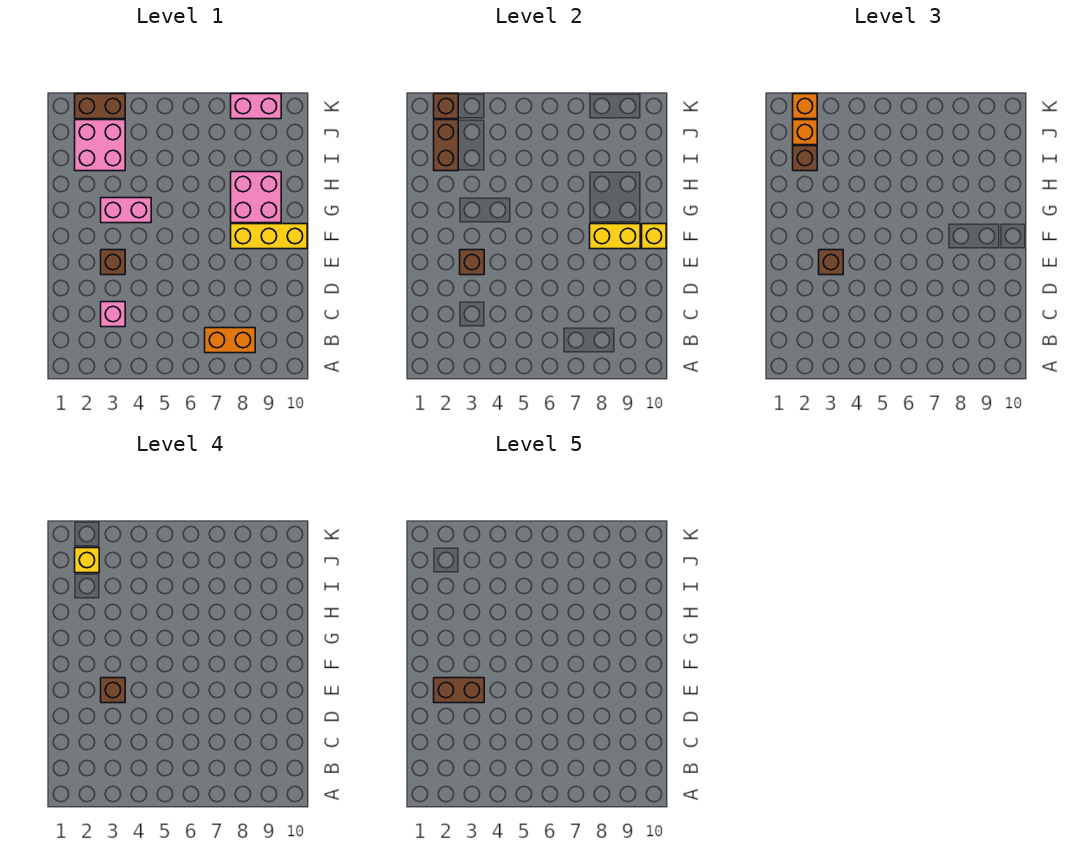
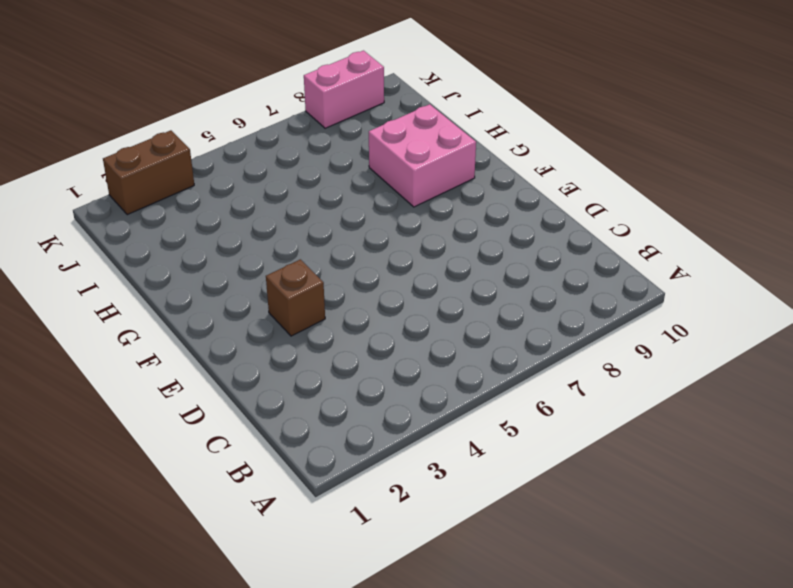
none -> orange 1x2 brick [205,328,255,353]
none -> pink 1x1 brick [101,302,125,327]
none -> yellow 1x3 brick [231,224,307,249]

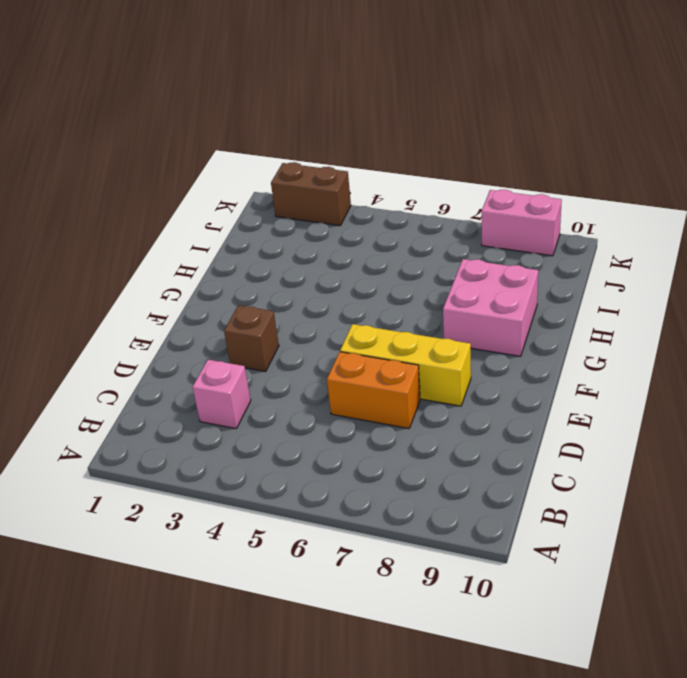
orange 1x2 brick [327,352,420,429] -> orange 1x2 brick moved to [205,328,255,353]
yellow 1x3 brick [340,324,471,406] -> yellow 1x3 brick moved to [231,224,307,249]
none -> pink 1x2 brick [101,198,151,223]
none -> pink 2x2 brick [75,120,125,171]
none -> brown 1x1 brick [460,250,484,275]

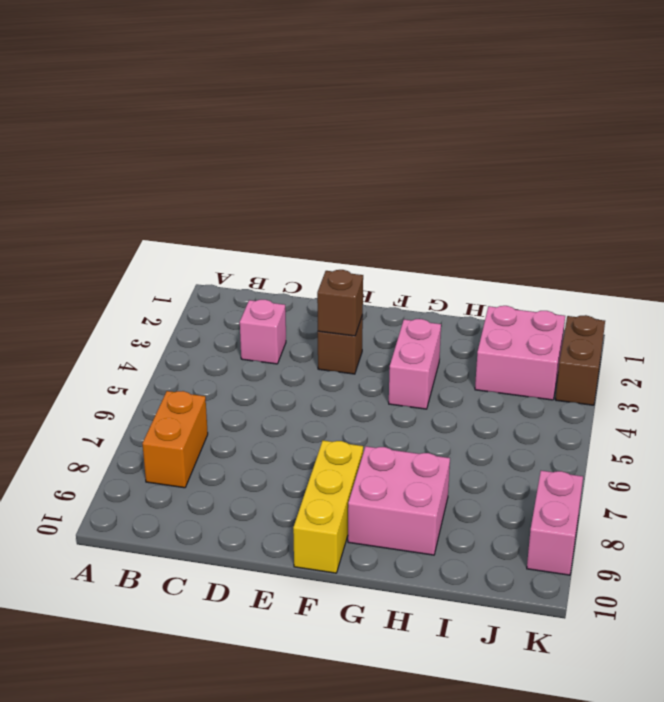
none -> yellow 1x2 brick [590,224,640,249]
none -> yellow 1x1 brick [642,224,666,249]
none -> brown 1x2 brick [434,120,458,171]

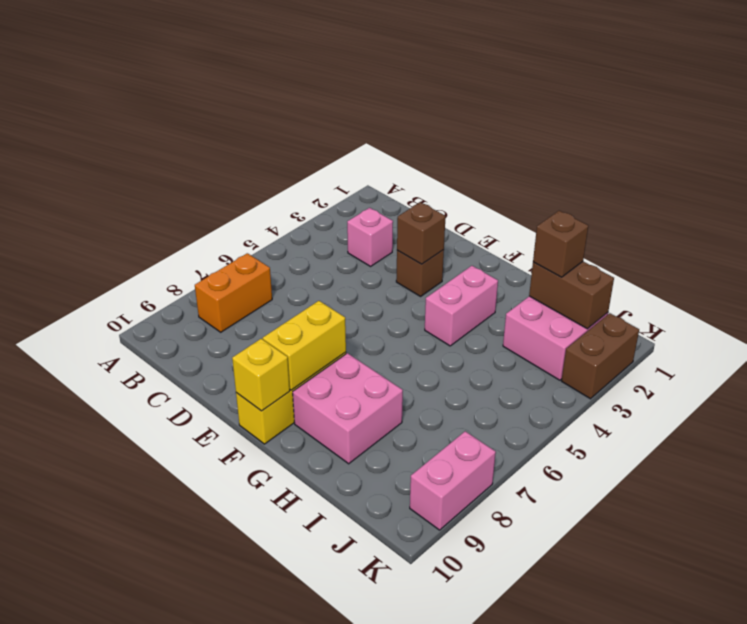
none -> brown 1x1 brick [434,94,458,119]
none -> brown 1x1 brick [819,250,843,275]
none -> orange 1x1 brick [793,120,817,145]

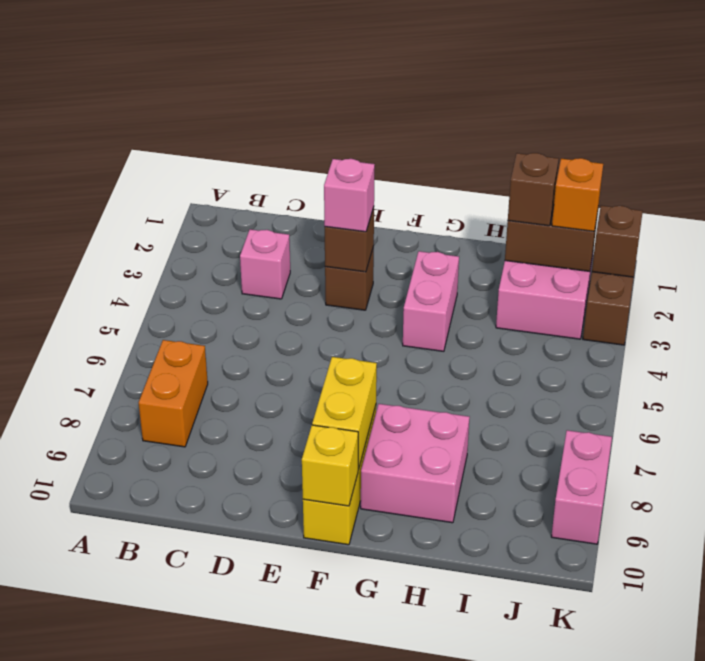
pink 1x1 brick [324,159,375,232] -> brown 1x1 brick [819,250,843,275]
none -> orange 1x1 brick [793,94,817,119]
none -> brown 1x1 brick [101,678,125,703]
none -> yellow 1x1 brick [75,548,99,573]

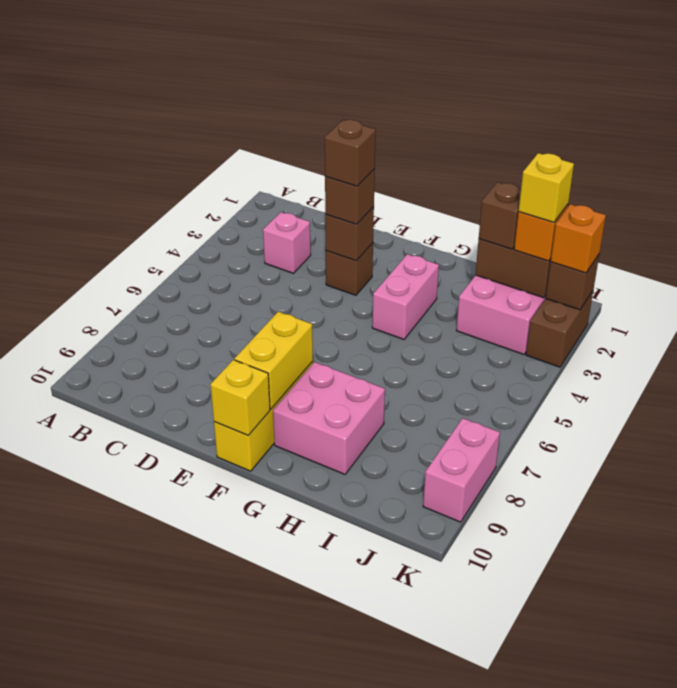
none -> orange 1x2 brick [205,328,255,353]
none -> brown 1x2 brick [434,678,484,703]

